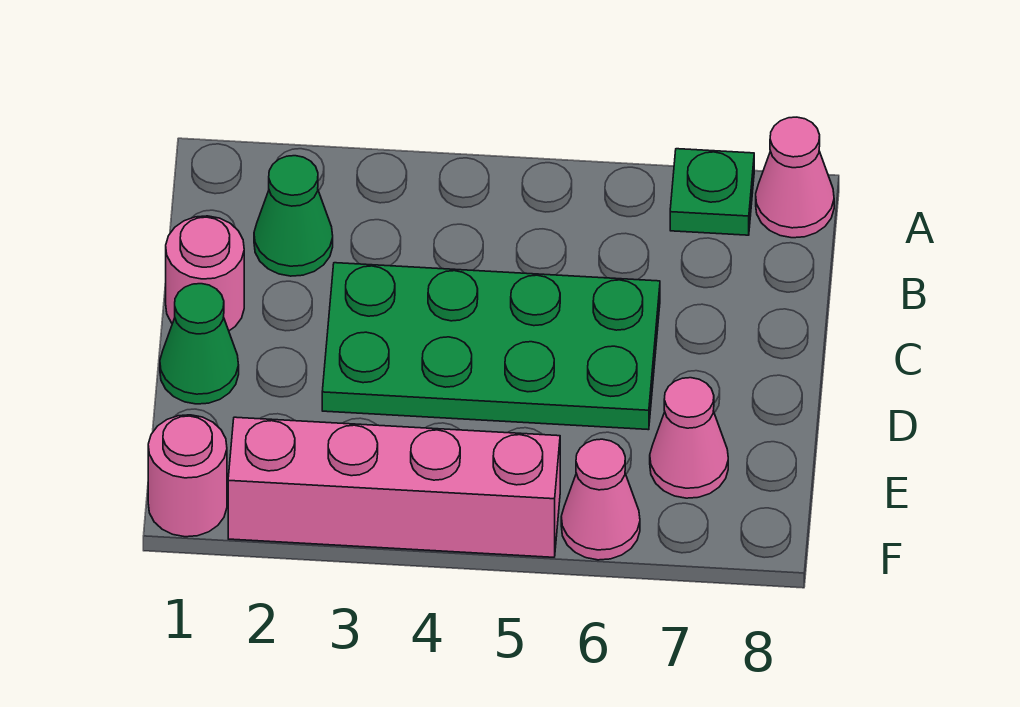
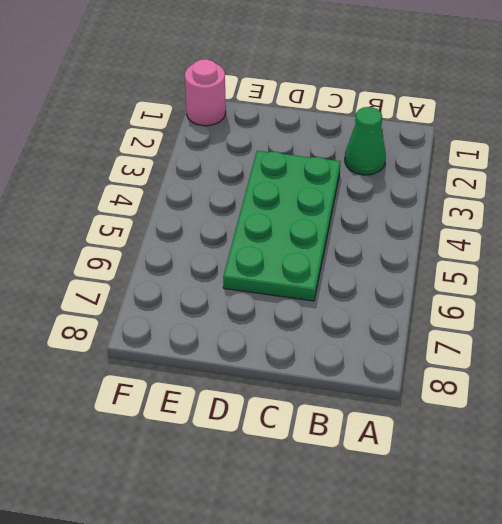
none -> green 1x1 plate [670,149,754,235]
none -> pink 1x1 cone [756,117,834,238]

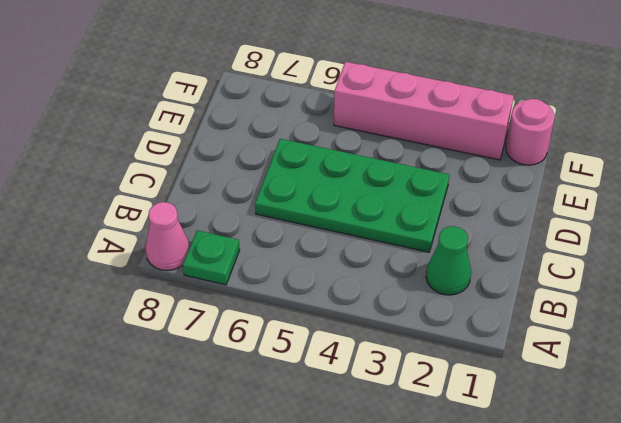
none -> pink 1x1 round brick [166,216,244,331]
none -> green 1x1 cone [160,284,239,404]

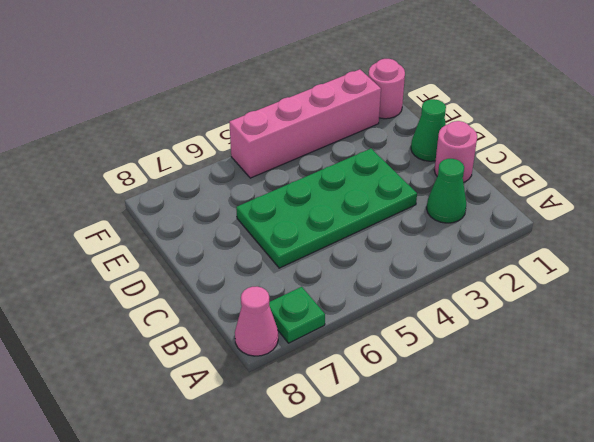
none -> pink 1x1 cone [650,378,728,498]
none -> pink 1x1 cone [561,439,640,560]

